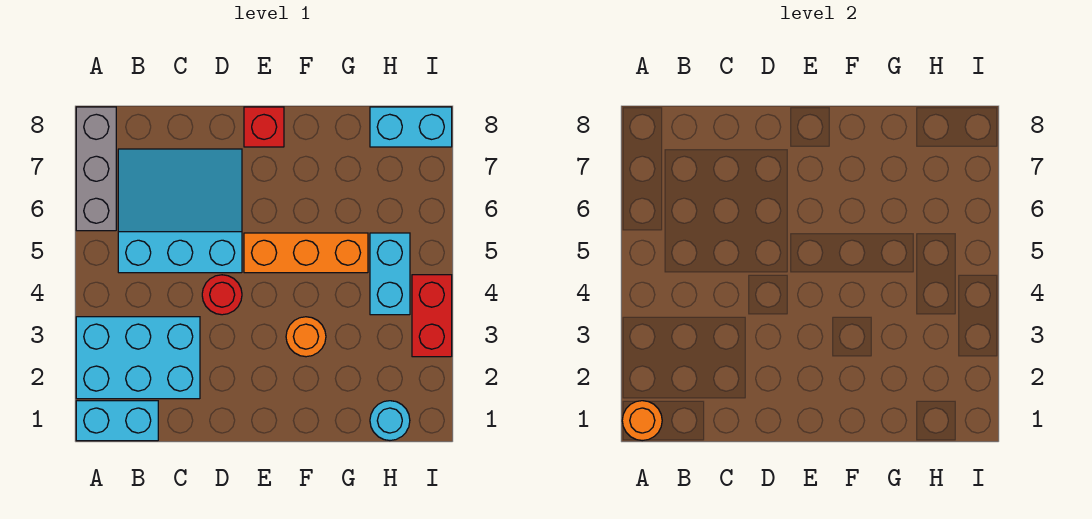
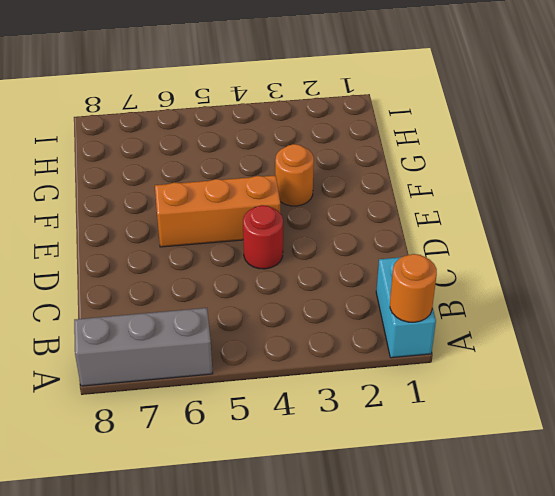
orange 1x3 brick [155,175,280,247] -> orange 1x3 brick turned to [244,233,368,273]
none -> cyan 2x3 brick [76,317,200,399]
none -> cyan 3x3 slope [118,149,242,273]
none -> red 1x1 brick [244,107,284,147]

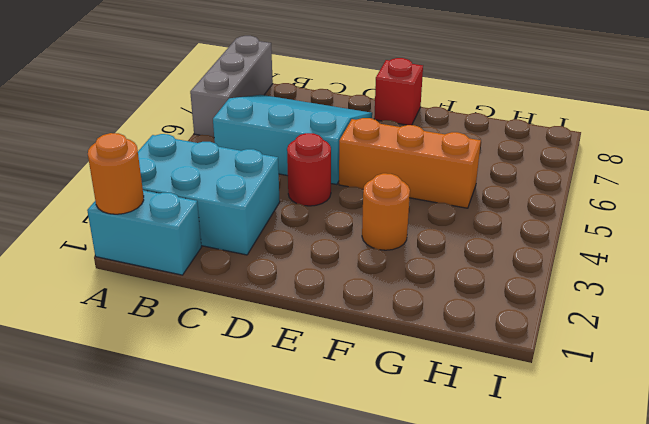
none -> cyan 1x1 round brick [370,401,410,440]
none -> cyan 1x2 brick [370,233,410,315]
none -> cyan 1x2 brick [370,107,452,147]

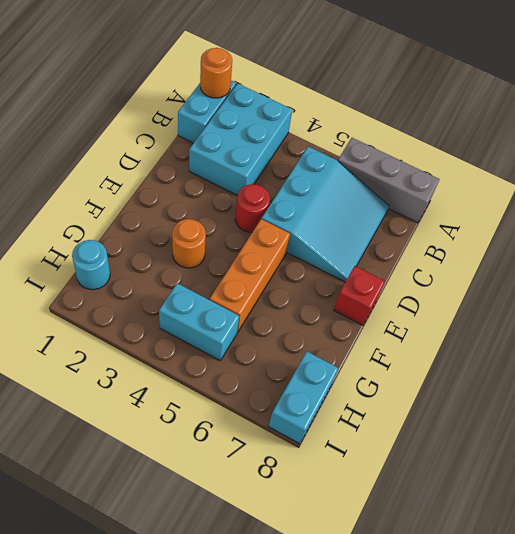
none -> red 1x2 brick [412,275,452,357]

